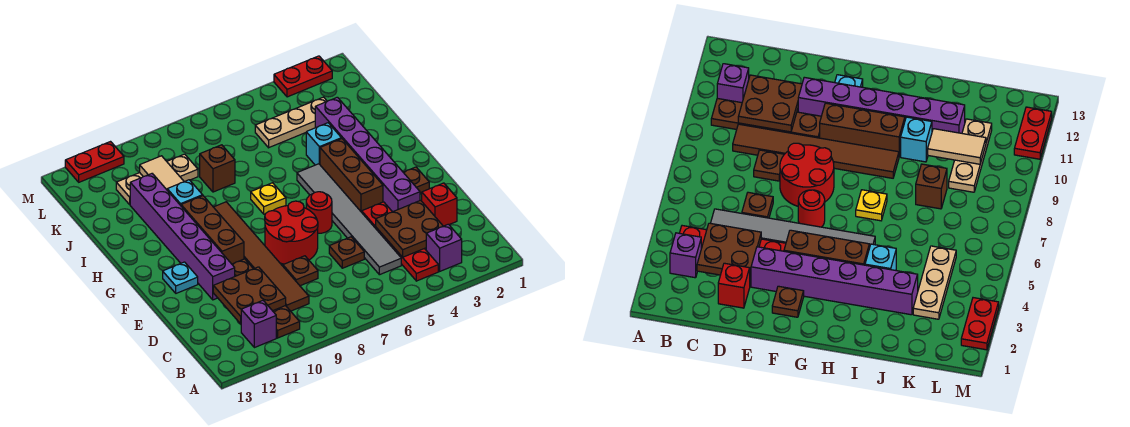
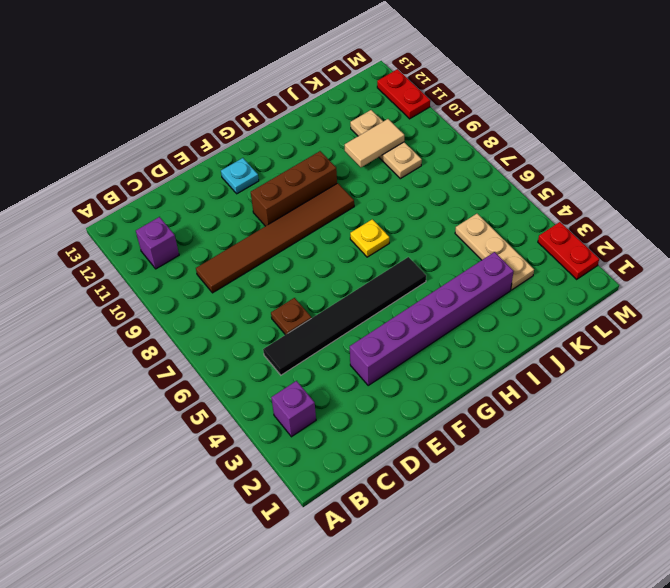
black 1x6 tile [263,257,426,375] -> grey 1x6 tile [297,164,401,275]
none -> red 1x4 plate [362,202,438,281]
none -> brown 1x4 plate [232,259,300,338]
none -> red 1x1 brick [422,183,457,226]

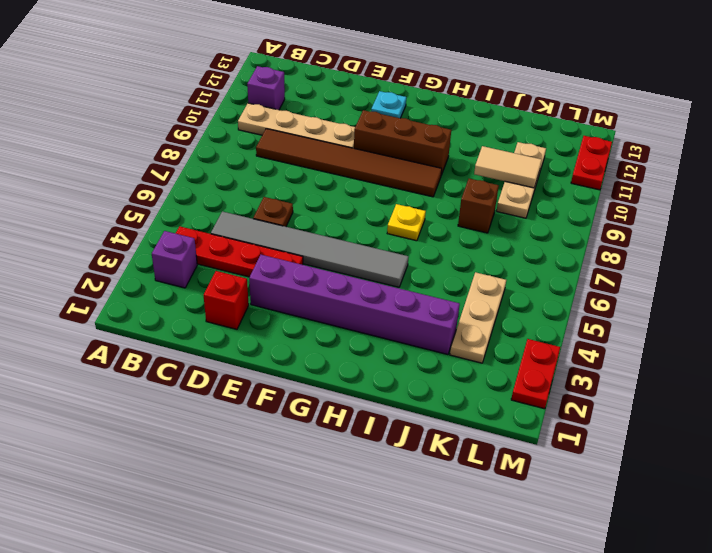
tan 1x4 plate [238,103,355,148] -> brown 1x4 plate [232,259,300,338]
none -> brown 1x1 plate [283,256,318,286]
none -> red 2x2 round brick [265,201,318,264]
none -> purple 1x6 brick [130,174,235,300]

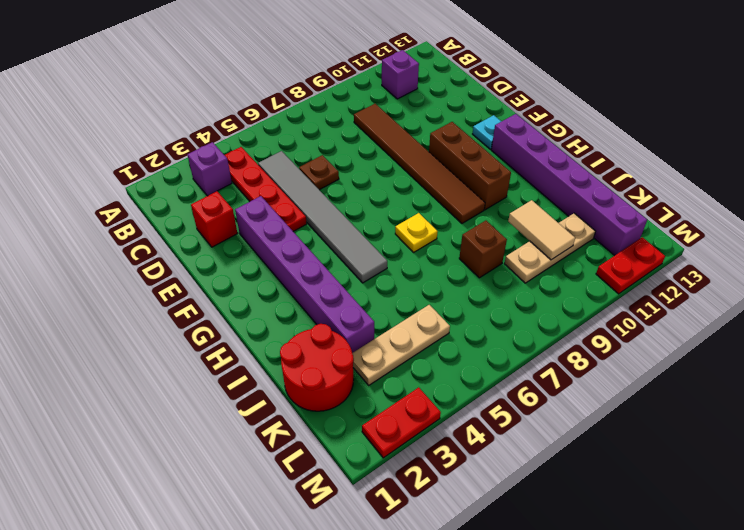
purple 1x6 brick [491,114,647,256] -> purple 1x6 brick moved to [130,174,235,300]
red 2x2 round brick [280,324,354,411] -> red 2x2 round brick moved to [265,201,318,264]
none -> brown 1x4 plate [232,259,300,338]
none -> brown 1x1 plate [283,256,318,286]
none -> brown 1x1 plate [403,167,429,193]

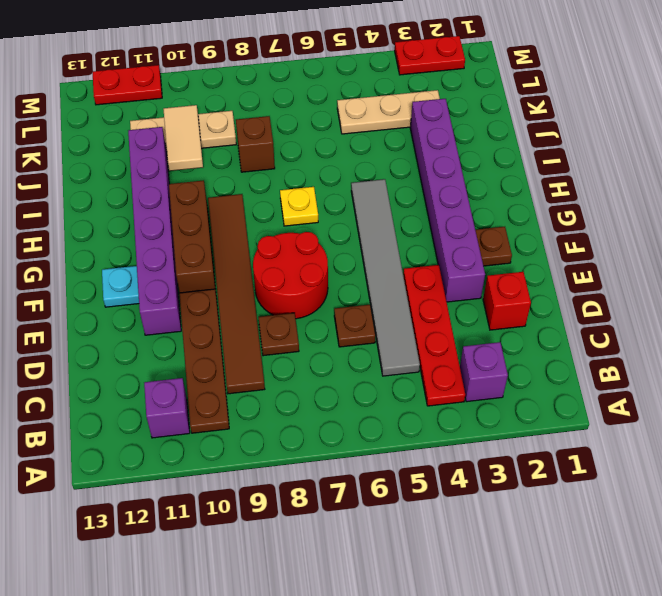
none -> brown 1x3 brick [320,139,383,212]
none -> red 1x1 round brick [306,192,332,233]
none -> cyan 1x1 brick [306,123,341,165]

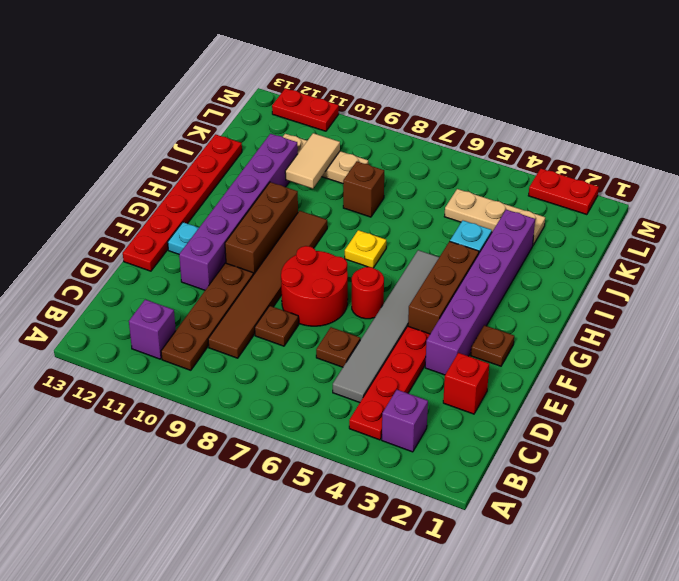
red 1x6 plate [123,134,242,271] -> none
none -> cyan 1x1 brick [167,180,203,206]
none -> brown 2x2 plate [376,200,443,257]
none -> brown 2x2 plate [213,267,286,324]

